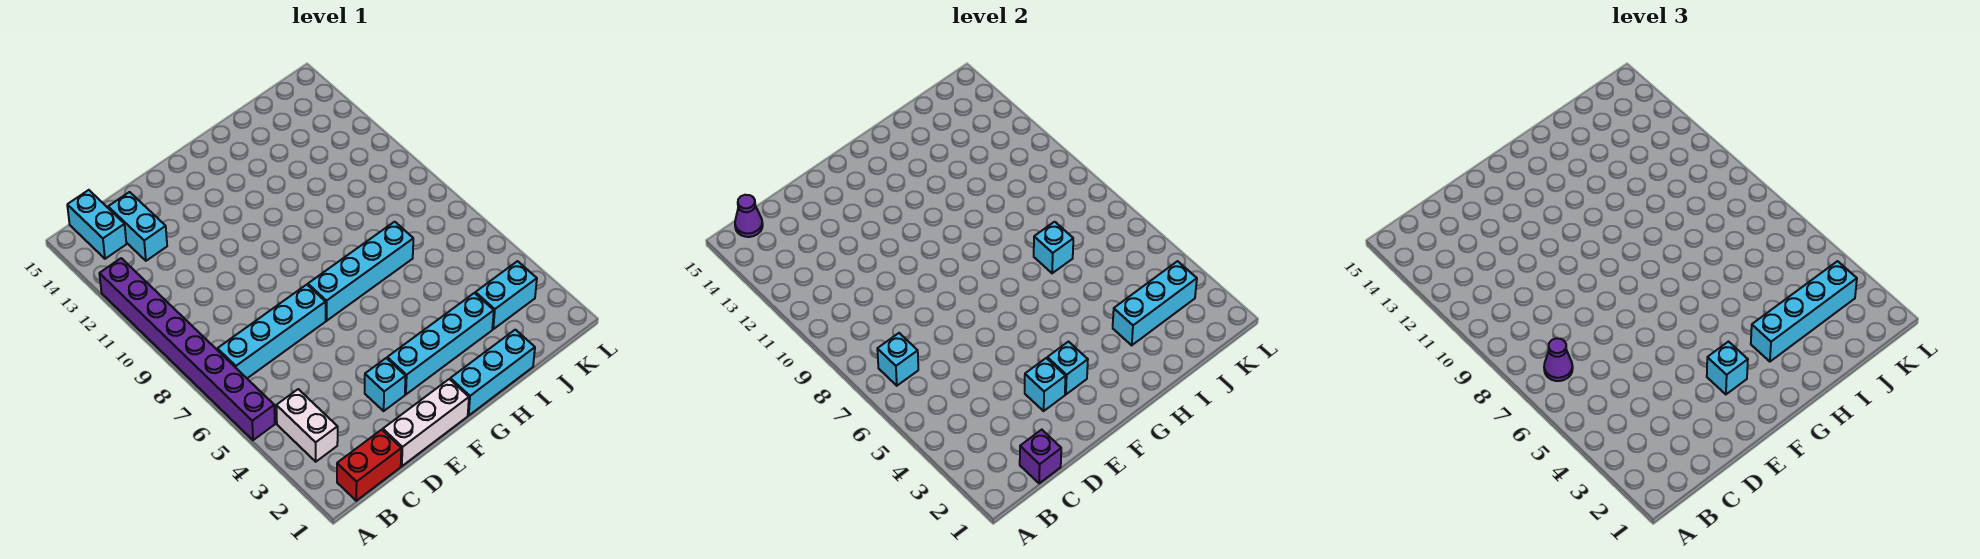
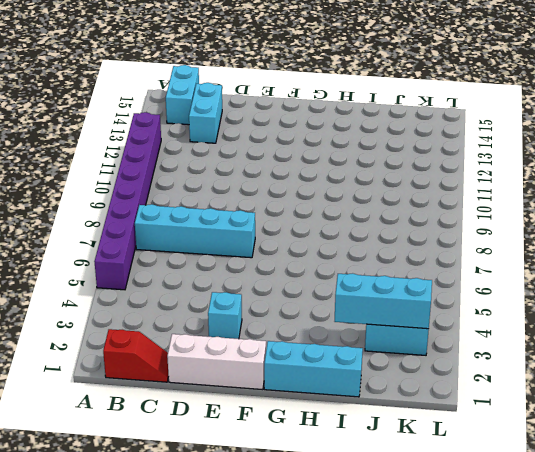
red 1x2 slope [103,329,169,382] -> red 1x2 brick [337,430,401,501]
none -> white 1x2 brick [276,389,338,462]
none -> cyan 1x4 brick [387,293,494,394]
none -> cyan 1x4 brick [308,222,413,321]

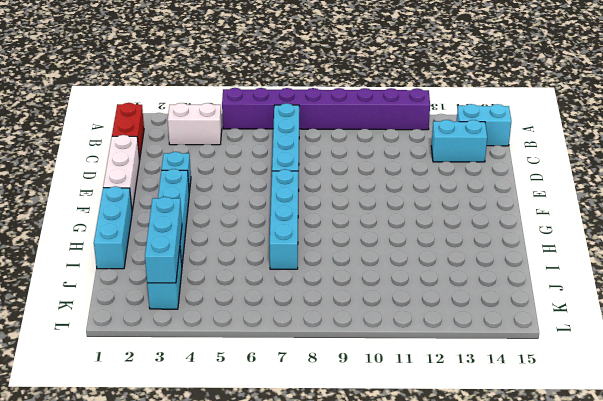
none -> cyan 1x1 brick [877,333,918,386]
none -> purple 1x1 cone [735,195,763,237]
none -> purple 1x1 brick [1020,430,1061,483]

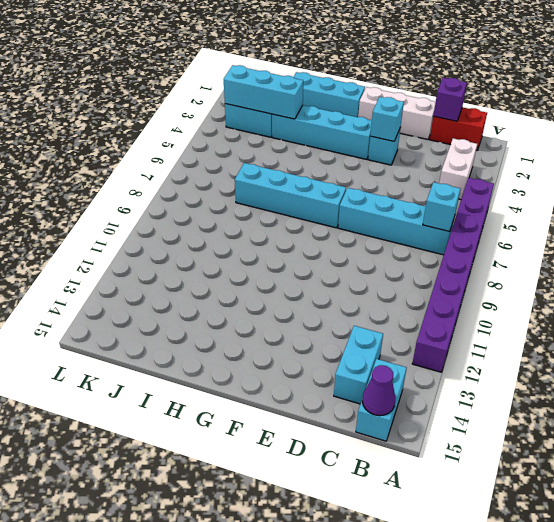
none -> cyan 1x1 brick [1047,342,1088,394]
none -> cyan 1x1 brick [1034,222,1073,273]
none -> purple 1x1 cone [1544,338,1573,381]

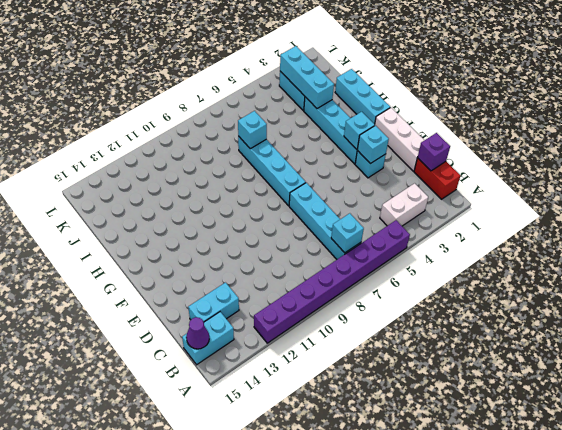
none -> purple 1x1 cone [1544,338,1573,381]
none -> cyan 1x1 brick [1707,342,1748,394]
none -> cyan 1x4 brick [1751,261,1857,362]

